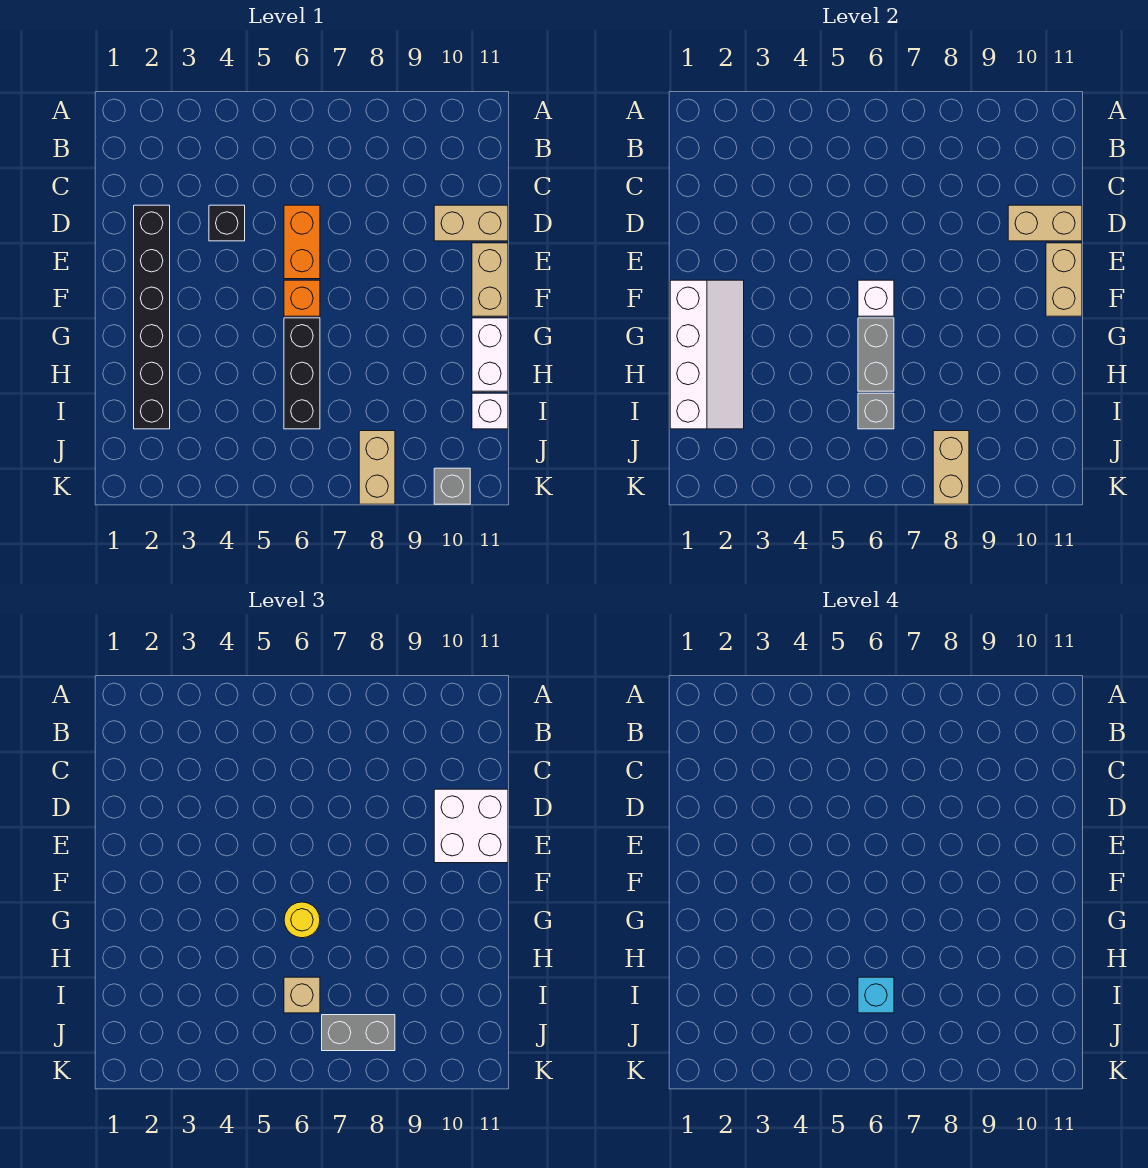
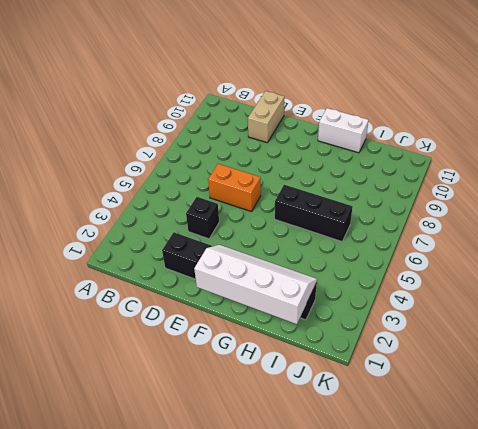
none -> tan 1x2 brick [472,243,508,316]
none -> orange 1x1 brick [284,280,320,316]
none -> white 1x1 brick [472,393,508,429]

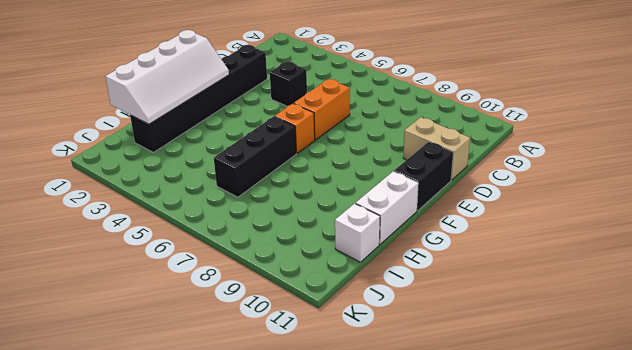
black 1x2 brick [394,142,453,211] -> tan 1x2 brick [472,243,508,316]
none -> tan 1x2 brick [359,431,395,504]
none -> grey 1x1 brick [434,468,470,504]
none -> tan 1x2 brick [1008,205,1082,241]

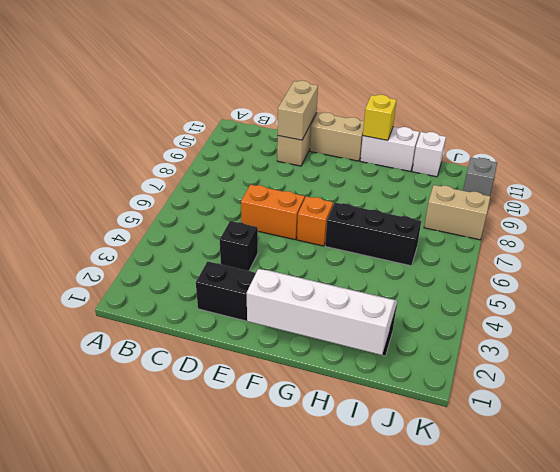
yellow 1x1 brick [363,95,397,140] -> none
none -> tan 1x2 brick [1046,243,1082,316]
none -> white 1x1 brick [858,280,894,316]
none -> grey 1x2 brick [858,318,894,391]

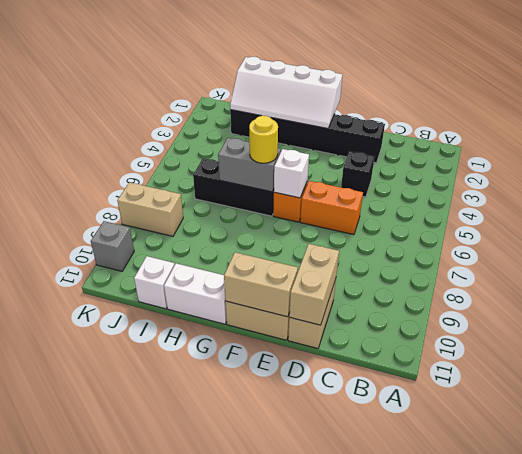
none -> grey 1x1 brick [858,393,894,429]
none -> tan 1x2 brick [933,431,969,504]
none -> white 2x2 brick [434,789,508,863]

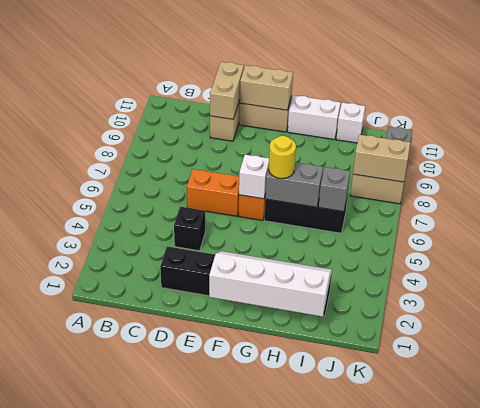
none -> white 2x2 brick [434,789,508,863]
none -> tan 1x1 brick [284,977,320,1013]
none -> grey 1x2 brick [322,1015,395,1051]

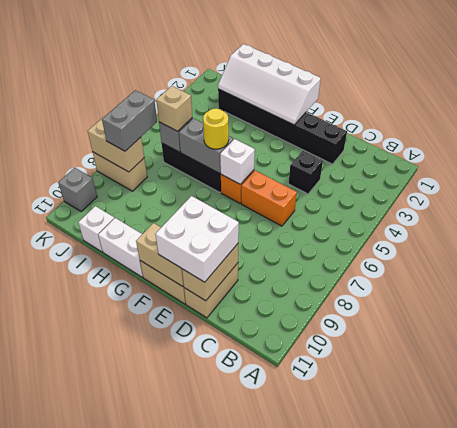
none -> cyan 1x1 brick [858,977,894,1013]

